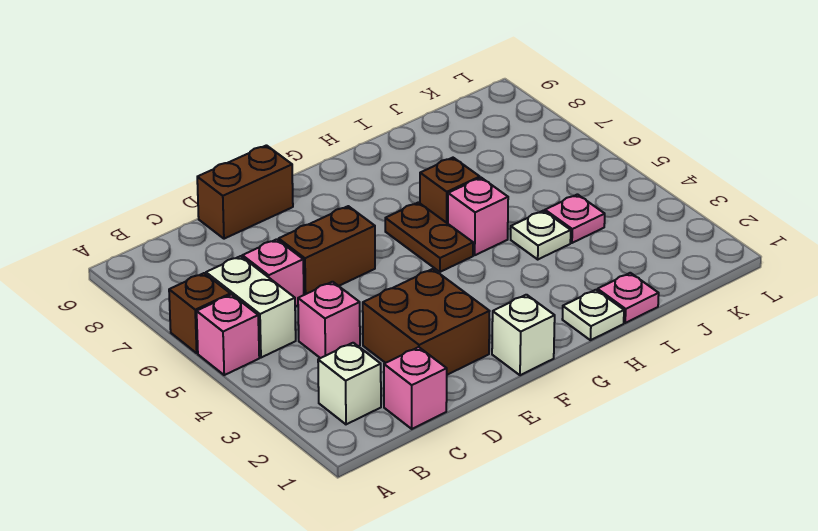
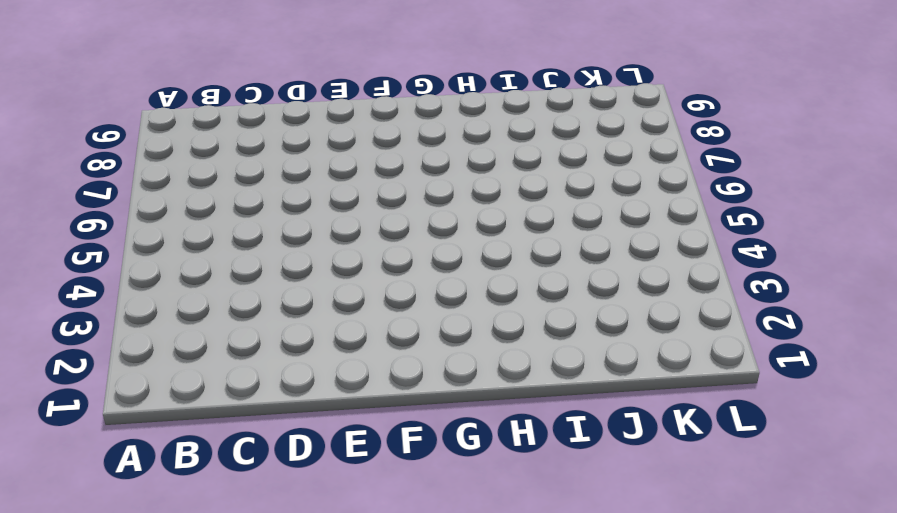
none -> pink 1x1 brick [197,295,259,375]
none -> brown 1x1 brick [169,273,230,353]
none -> white 1x1 brick [318,343,381,424]

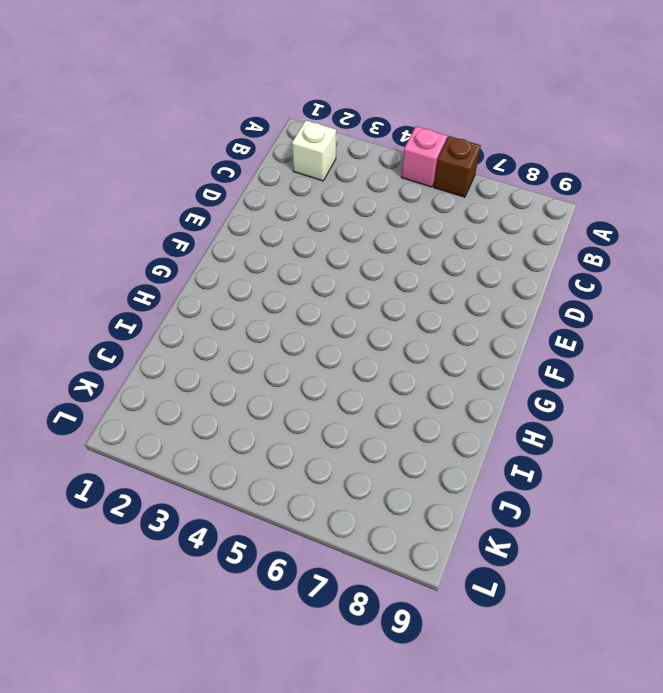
none -> white 1x2 brick [206,256,296,358]
none -> pink 1x1 brick [384,347,447,429]
none -> pink 1x1 brick [298,282,360,358]

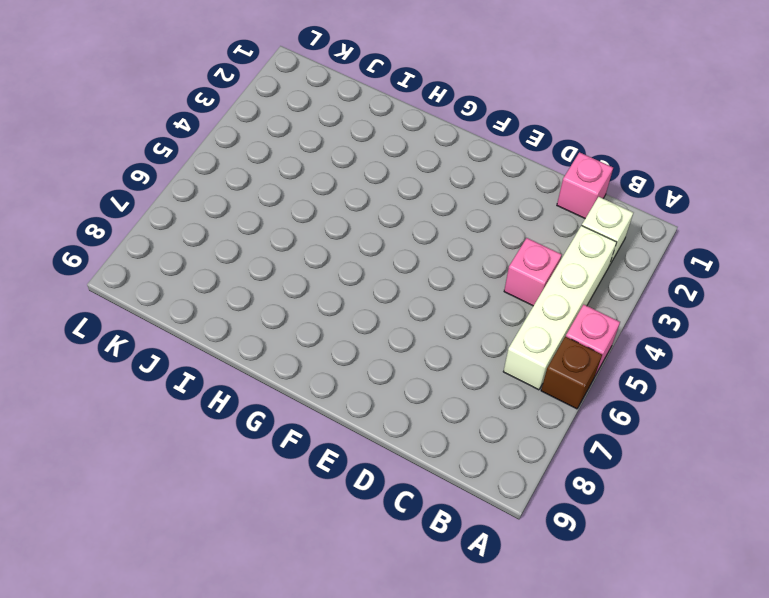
white 1x4 brick [503,226,617,390] -> white 1x2 brick [206,256,296,358]
none -> pink 1x1 brick [242,239,304,307]
none -> brown 2x2 brick [363,269,490,375]
none -> brown 1x2 brick [279,206,375,295]

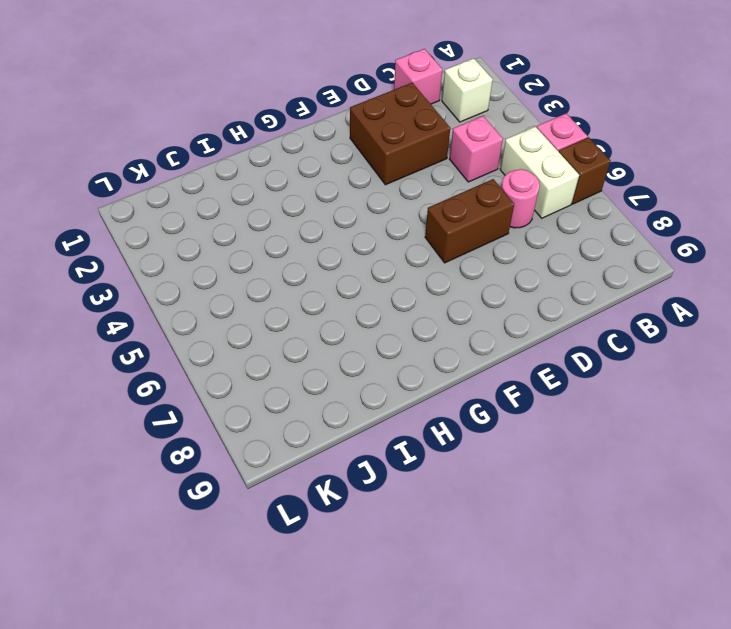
pink 1x1 round brick [501,169,540,228] -> pink 1x1 brick [242,239,304,307]
none -> brown 1x2 brick [197,145,293,239]
none -> white 1x1 brick [492,295,555,375]
none -> brown 1x2 plate [385,202,473,272]

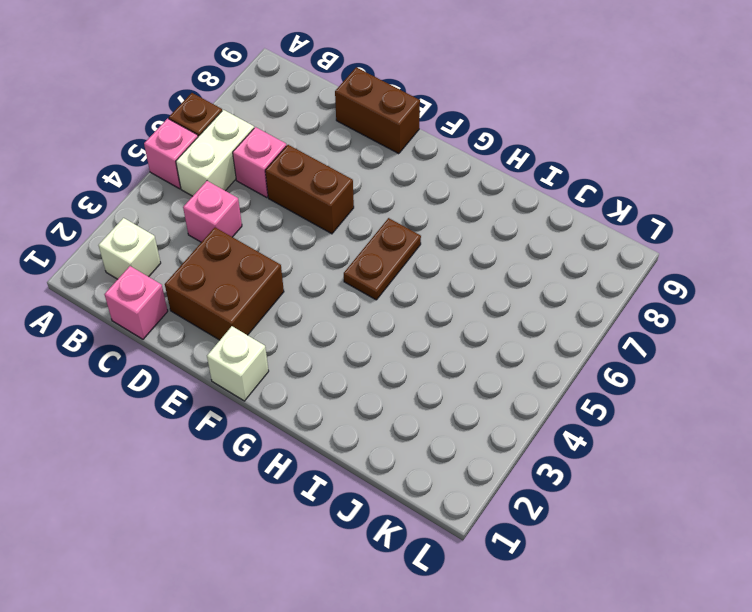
none -> white 1x1 plate [562,290,624,340]
none -> pink 1x1 brick [448,178,508,255]
none -> brown 1x1 brick [420,158,480,224]

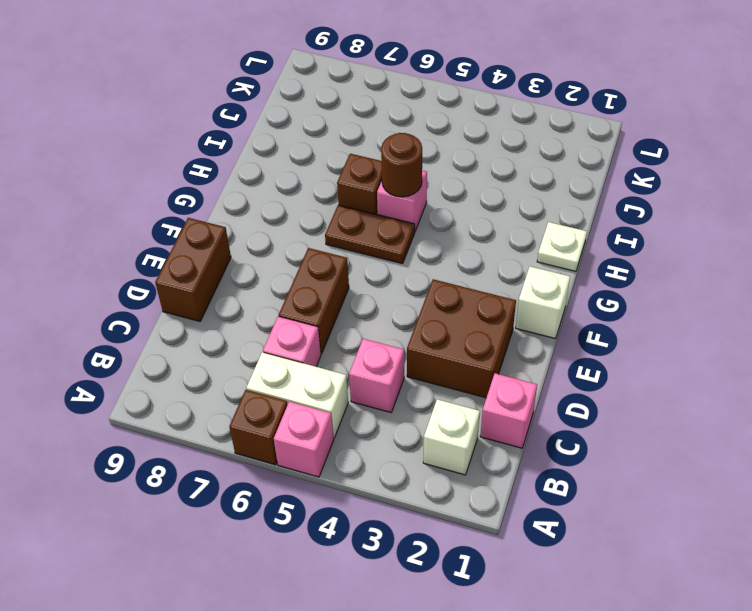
brown 1x1 round brick [381,133,422,197] -> none
none -> pink 1x1 plate [598,273,659,323]
none -> white 1x1 plate [511,211,571,259]
none -> pink 1x1 plate [545,194,605,243]

